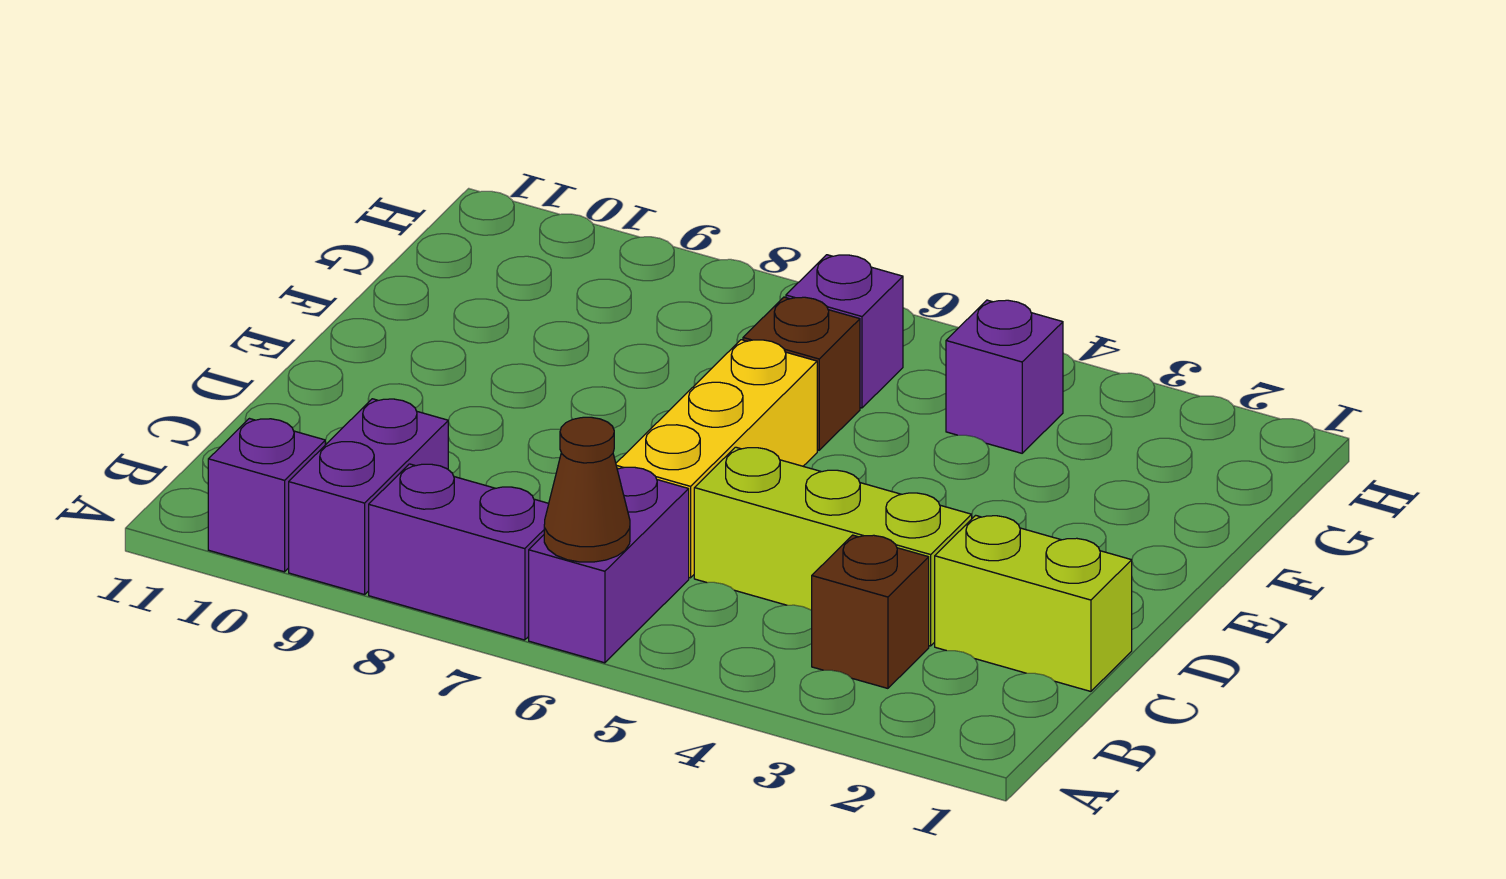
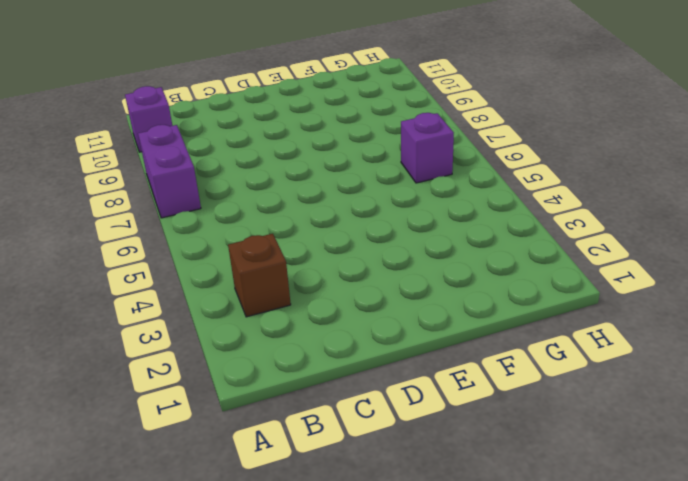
none -> purple 1x2 brick [529,467,689,663]
none -> purple 1x2 brick [289,399,448,595]
none -> lime 1x2 brick [935,515,1132,691]

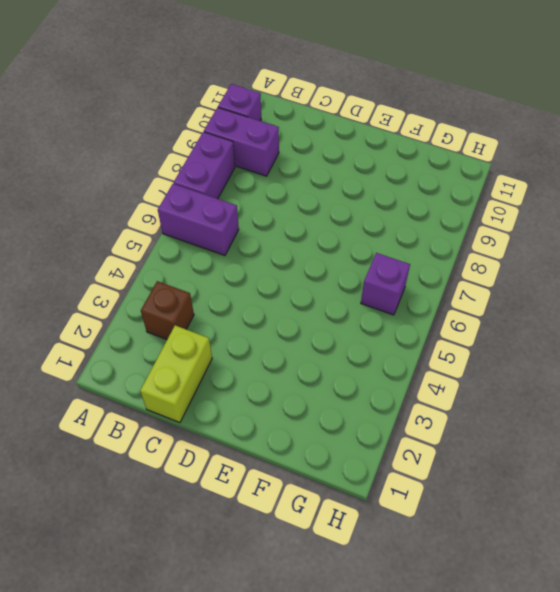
none -> lime 1x3 brick [694,447,972,646]
none -> yellow 1x3 brick [616,340,817,578]
none -> brown 1x1 brick [743,297,860,450]

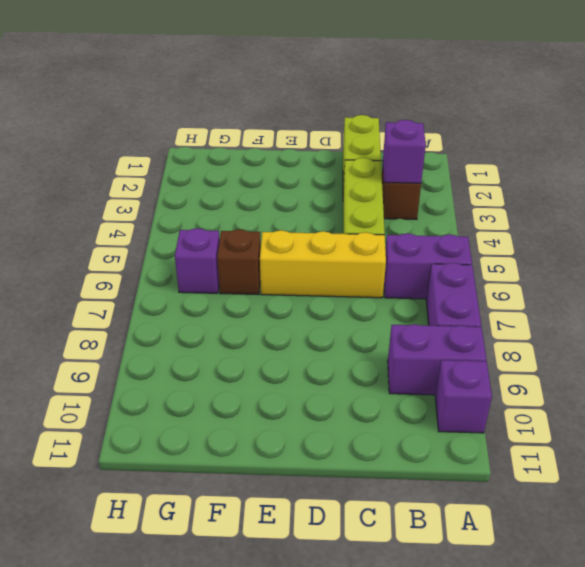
purple 1x1 brick [383,120,426,183] -> purple 1x1 brick moved to [946,300,1063,453]
none -> brown 1x1 cone [544,417,630,562]

